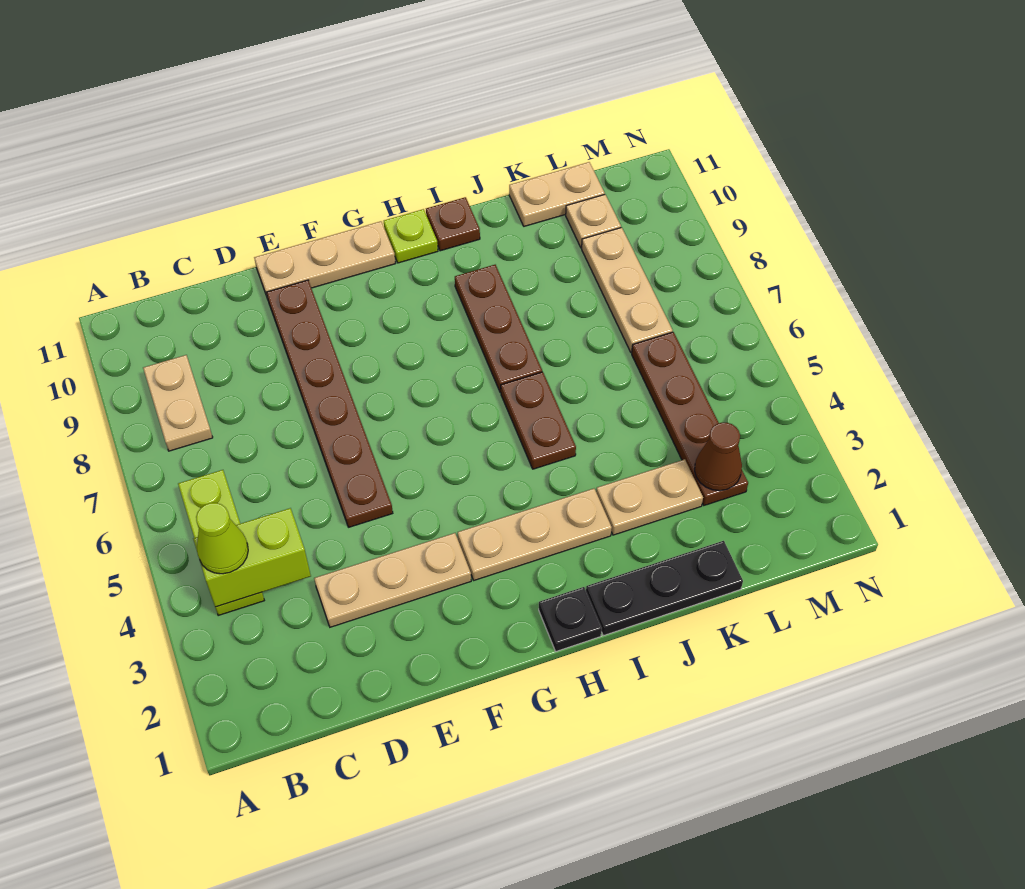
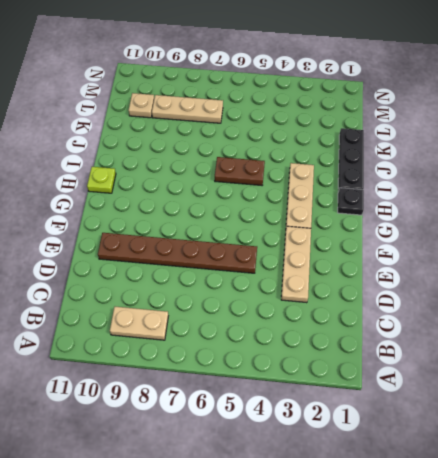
none -> lime 1x3 plate [178,470,264,616]
none -> tan 1x3 plate [254,221,395,299]
none -> brown 1x3 plate [455,265,542,393]

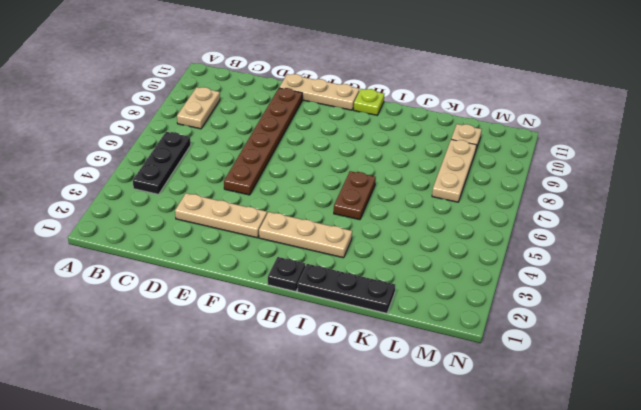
black 1x3 plate [133,132,191,194] -> lime 1x3 plate [178,470,264,616]
none -> brown 1x3 plate [455,265,542,393]
none -> brown 1x1 plate [426,197,480,251]
none -> tan 1x2 plate [596,459,703,535]

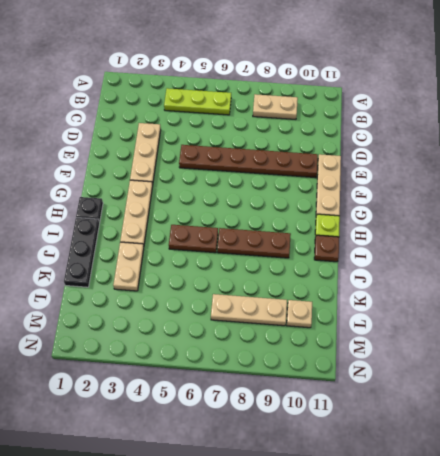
none -> tan 1x2 plate [509,162,605,226]
none -> brown 1x4 plate [632,332,748,505]
none -> lime 1x2 brick [193,508,311,607]

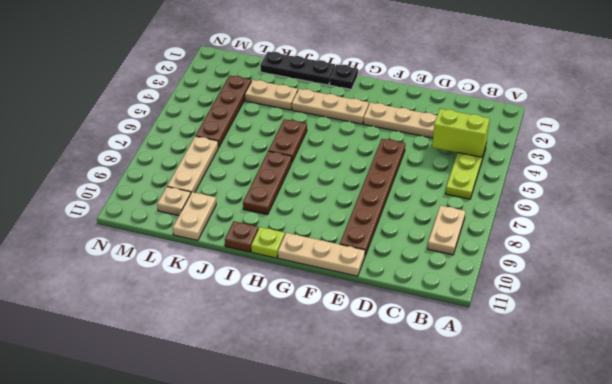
tan 1x2 plate [173,192,216,240] -> tan 1x2 plate turned to [509,162,605,226]
none -> brown 1x1 cone [695,423,742,491]
none -> lime 1x1 cone [196,503,248,574]

